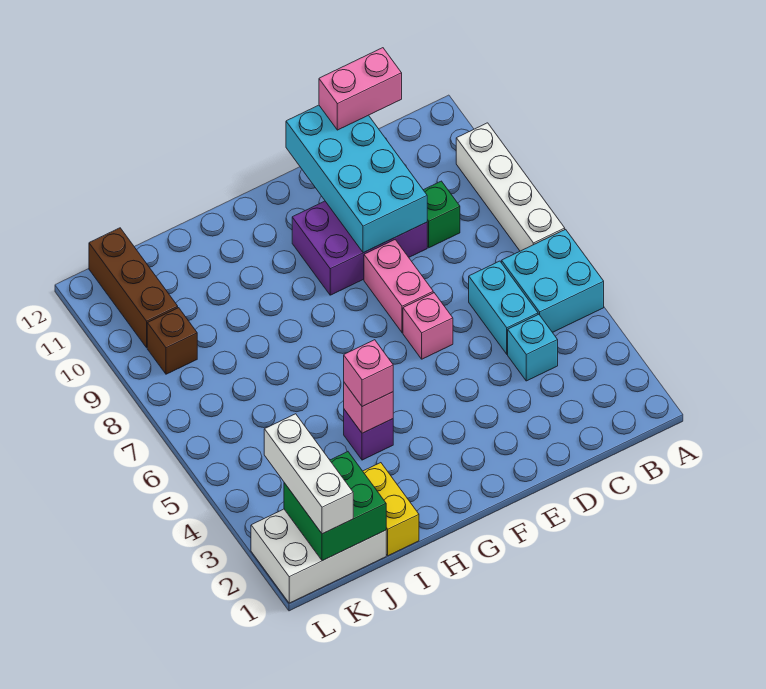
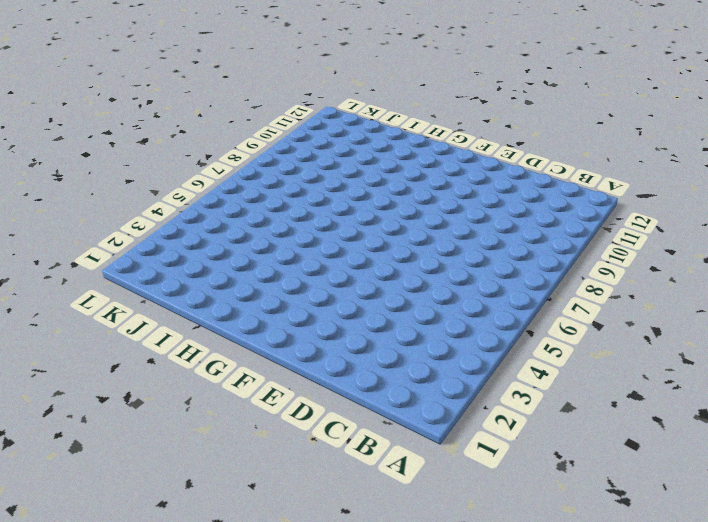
none -> cyan 2x2 brick [502,229,604,332]
none -> white 1x4 brick [456,123,565,251]
none -> cyan 1x1 brick [508,314,558,381]

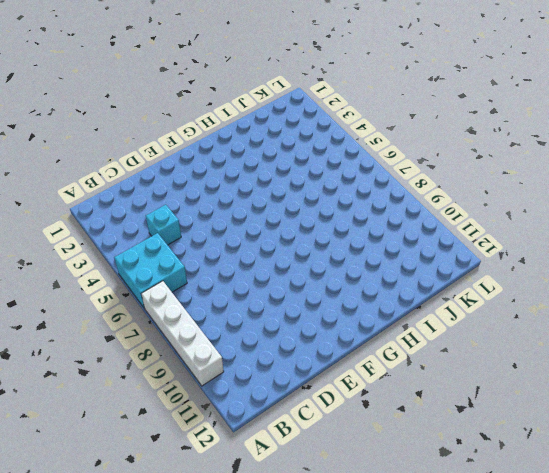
none -> cyan 1x2 brick [469,261,538,354]
none -> green 1x1 brick [424,181,460,248]
none -> purple 2x3 brick [292,201,427,295]

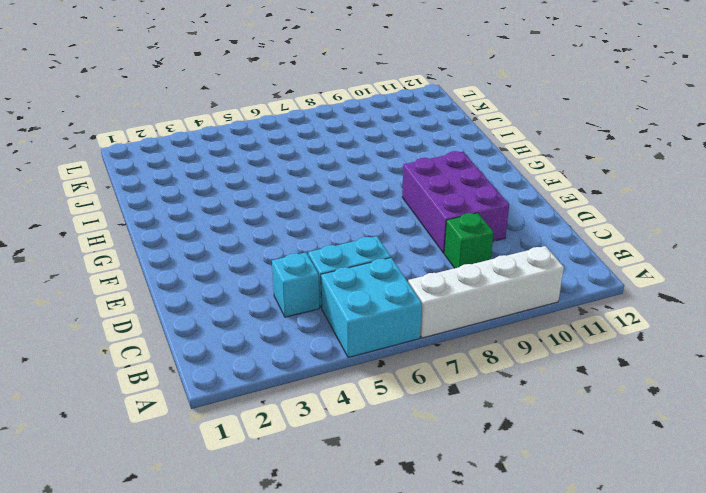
none -> pink 1x1 brick [403,293,453,359]
none -> pink 1x2 brick [364,240,433,333]
none -> purple 1x1 brick [344,410,393,460]

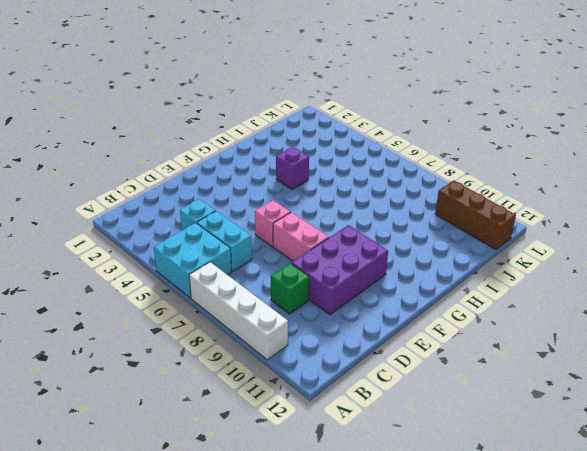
none -> yellow 1x2 brick [363,463,419,556]
none -> white 2x3 brick [251,509,386,603]
none -> brown 1x1 brick [147,308,197,374]

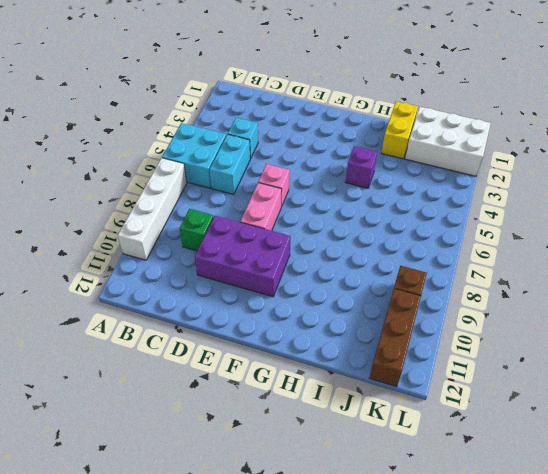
none -> cyan 2x4 brick [286,105,427,253]
none -> pink 1x1 brick [344,383,393,433]
none -> green 2x2 brick [284,452,386,561]

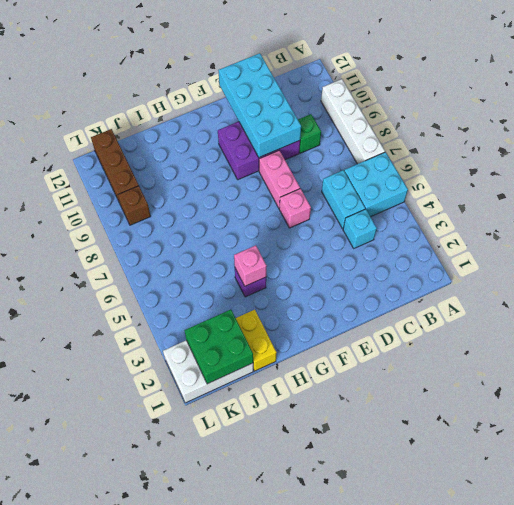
none -> pink 1x2 brick [319,48,402,130]
none -> pink 1x1 brick [344,340,393,407]
none -> white 1x3 brick [264,414,353,534]

